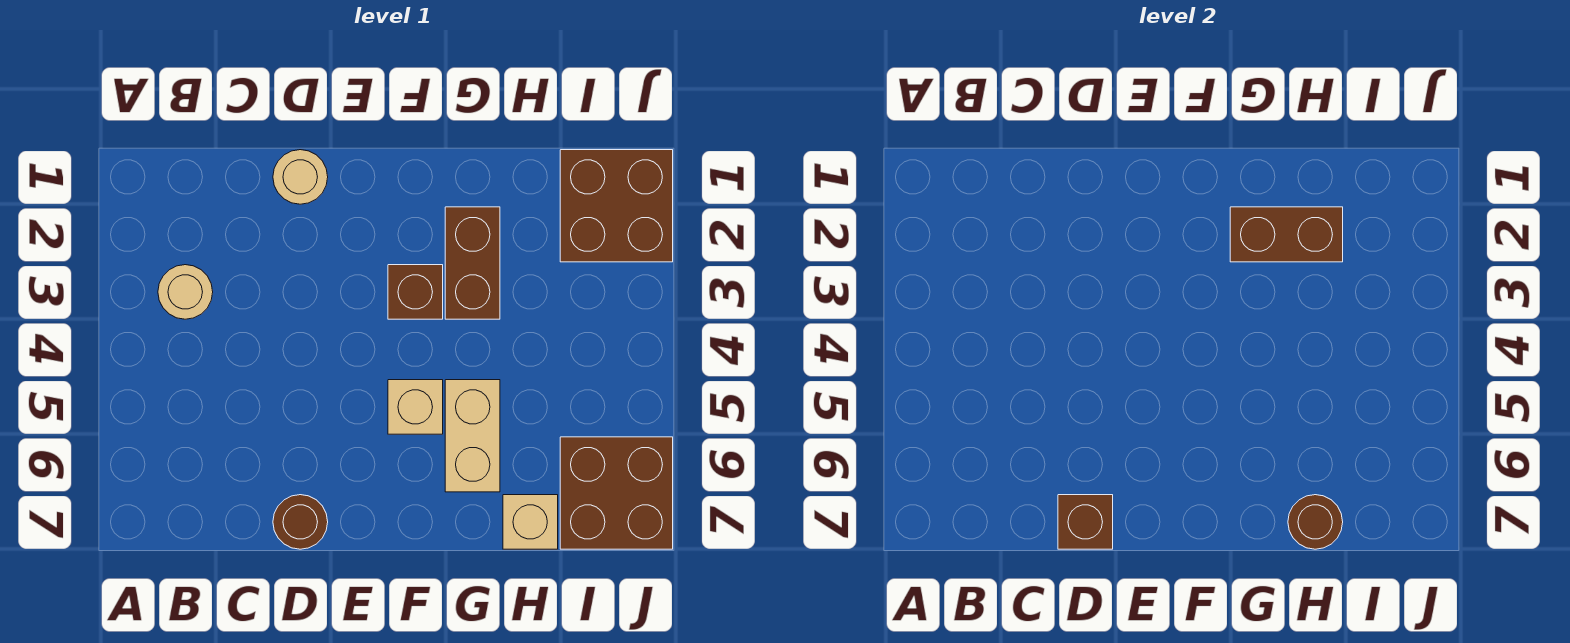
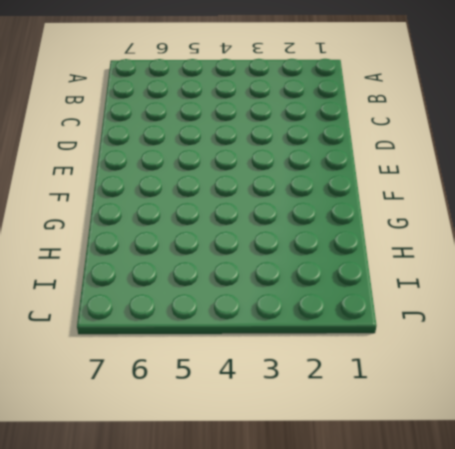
none -> tan 1x1 round brick [158,265,213,319]
none -> tan 1x1 round brick [273,150,328,204]
none -> brown 1x1 round brick [273,495,328,549]

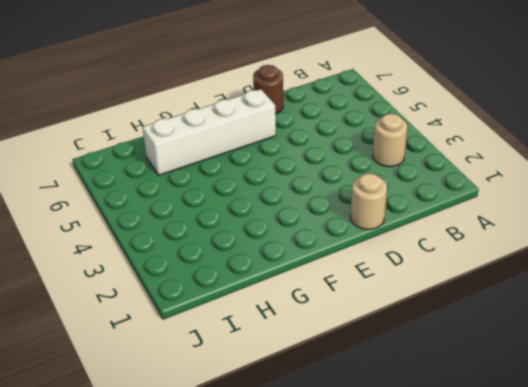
white 1x4 brick [143,89,276,175] -> tan 1x2 brick [445,380,500,492]
none -> brown 1x1 brick [388,265,443,319]
none -> tan 1x1 brick [388,380,443,434]
none -> brown 1x2 brick [445,207,500,319]

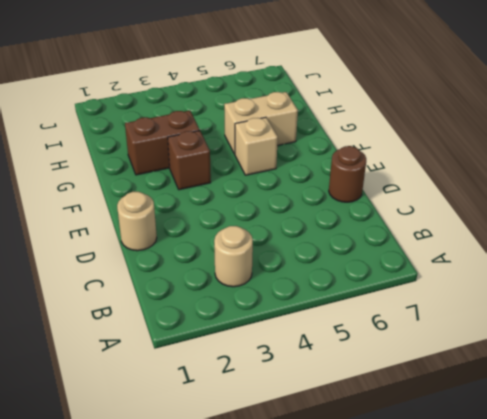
none -> tan 1x1 brick [503,495,558,549]
none -> brown 2x2 brick [560,150,673,262]
none -> brown 2x2 brick [560,437,673,549]

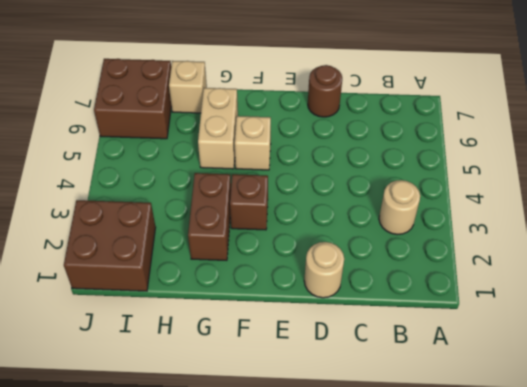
none -> brown 1x1 brick [1058,495,1113,549]
none -> brown 1x2 brick [1230,207,1343,262]
none -> brown 1x1 round brick [1288,495,1343,549]

